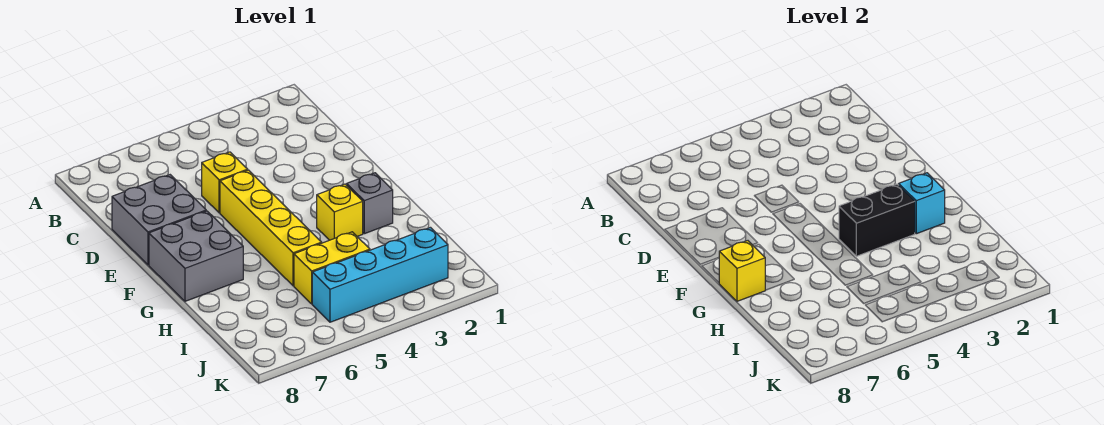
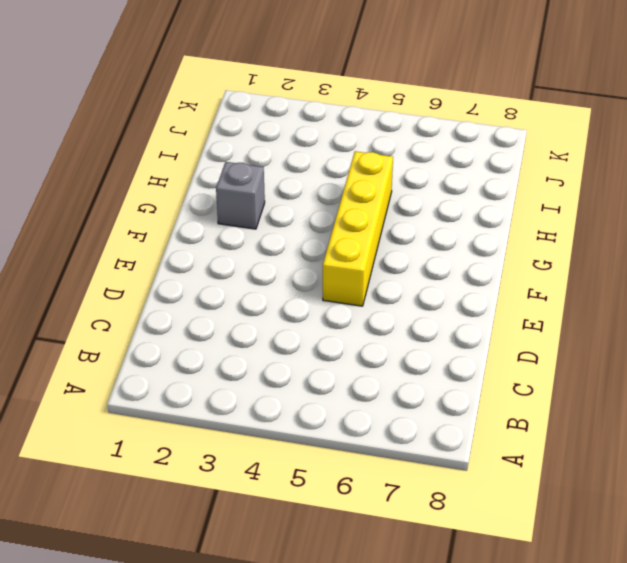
none -> yellow 1x1 brick [202,152,248,213]
none -> grey 2x2 brick [112,175,206,265]

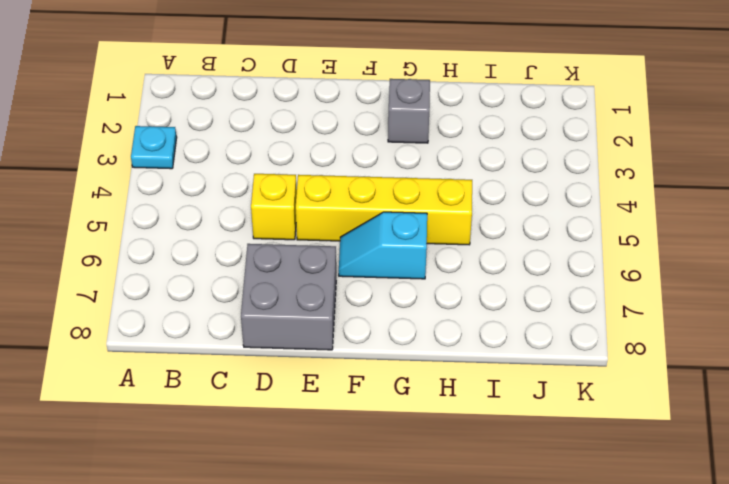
cyan 1x1 plate [131,126,177,169] -> none
cyan 1x2 slope [339,212,427,279] -> none
none -> grey 2x2 brick [149,211,243,301]
none -> yellow 1x1 brick [317,184,363,240]

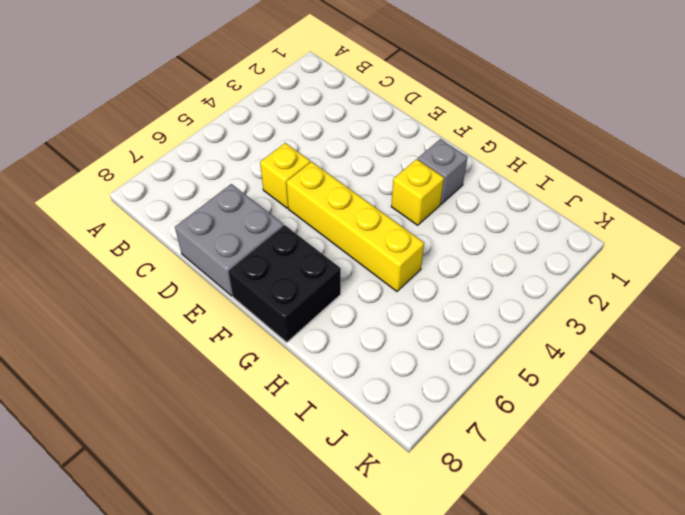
black 2x2 brick [228,225,341,342] -> grey 2x2 brick [149,211,243,301]
none -> yellow 1x2 brick [294,232,370,304]
none -> cyan 1x4 brick [312,228,448,322]

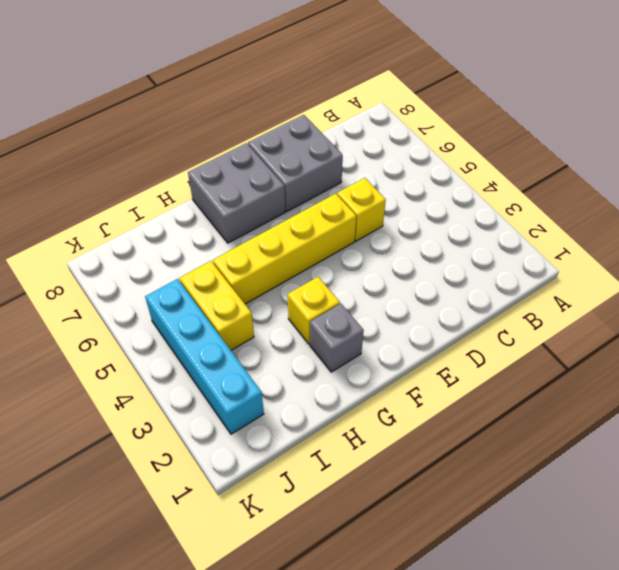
none -> cyan 1x1 brick [899,173,945,234]
none -> black 1x2 brick [839,184,915,256]

